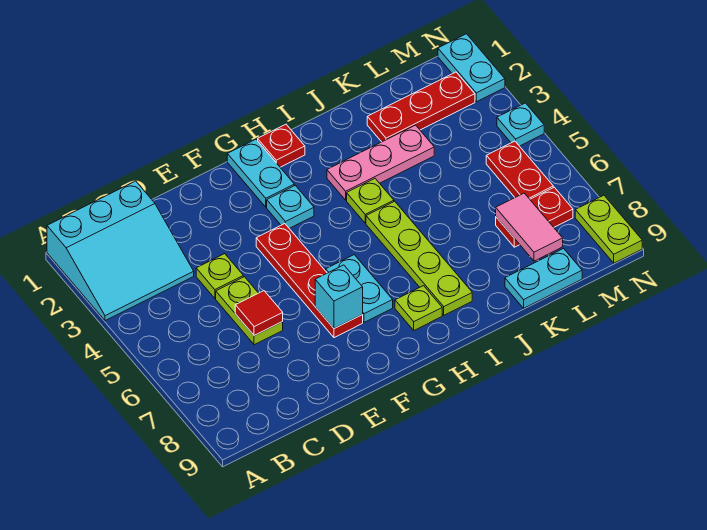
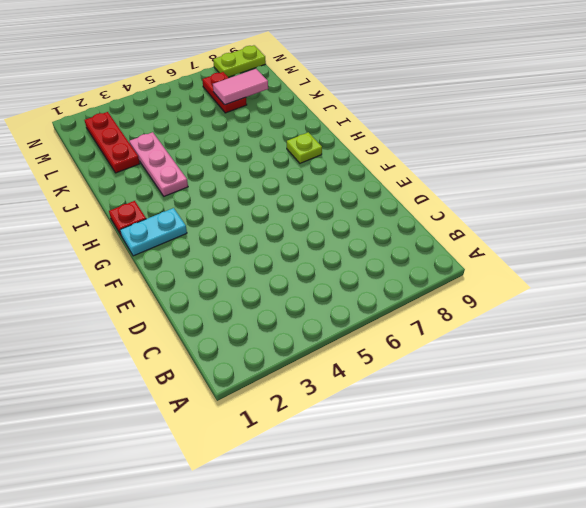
none -> cyan 3x3 slope [47,181,194,321]
none -> lime 1x1 plate [196,254,243,298]
none -> lime 1x2 plate [216,277,283,345]

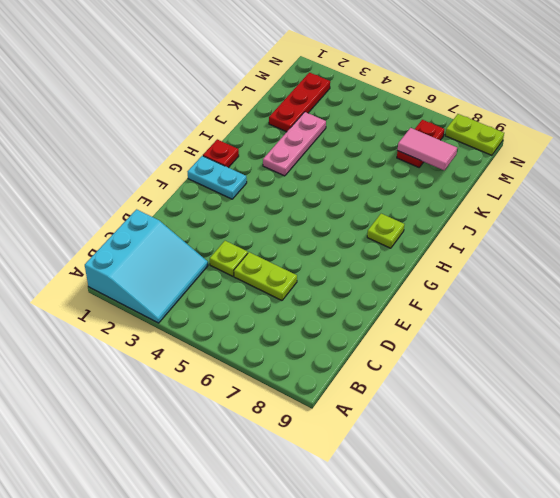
none -> red 1x4 plate [256,224,363,338]
none -> cyan 1x1 plate [267,185,314,228]
none -> cyan 1x2 plate [326,255,393,322]

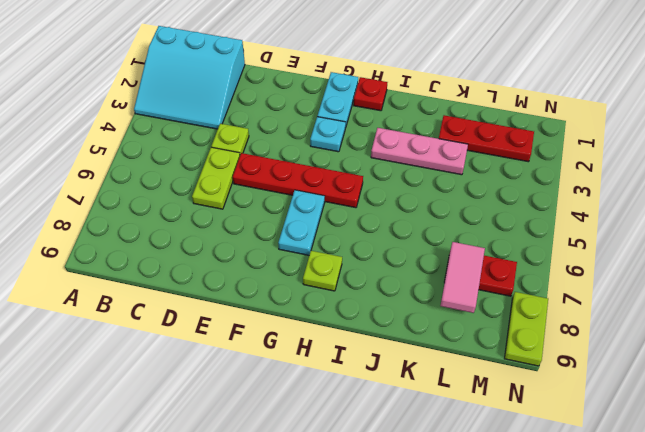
red 1x4 plate [233,153,363,208] -> red 1x4 plate turned to [256,224,363,338]
none -> lime 1x1 plate [347,179,394,223]
none -> lime 1x4 plate [366,201,472,315]
none -> cyan 1x2 plate [505,249,582,308]

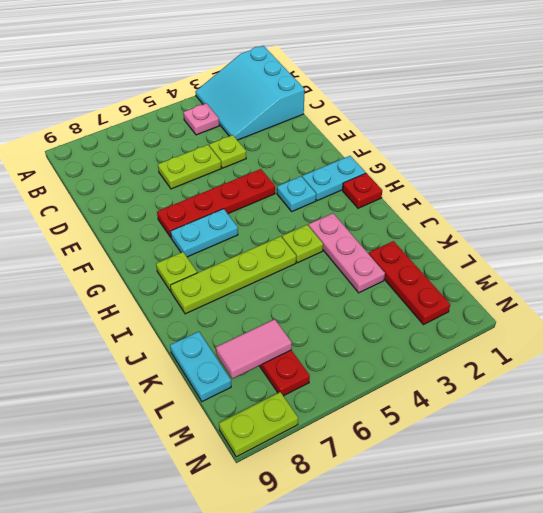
pink 1x1 plate [183,103,219,135] -> none
none -> red 1x2 plate [486,141,553,199]
none -> cyan 1x2 plate [438,34,505,102]
none -> cyan 1x1 plate [497,103,544,146]

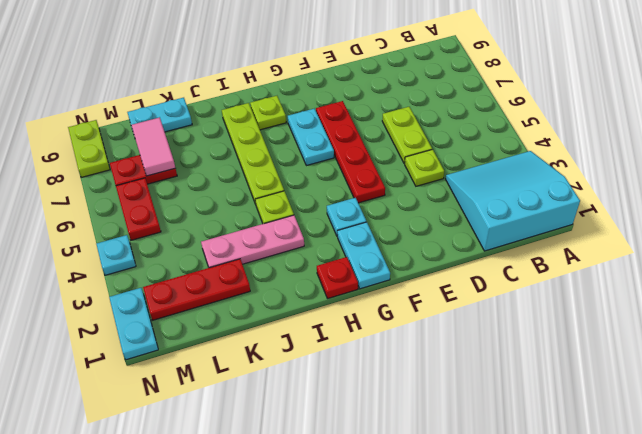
none -> red 1x1 tile [235,291,283,336]
none -> cyan 1x1 brick [315,265,363,328]

